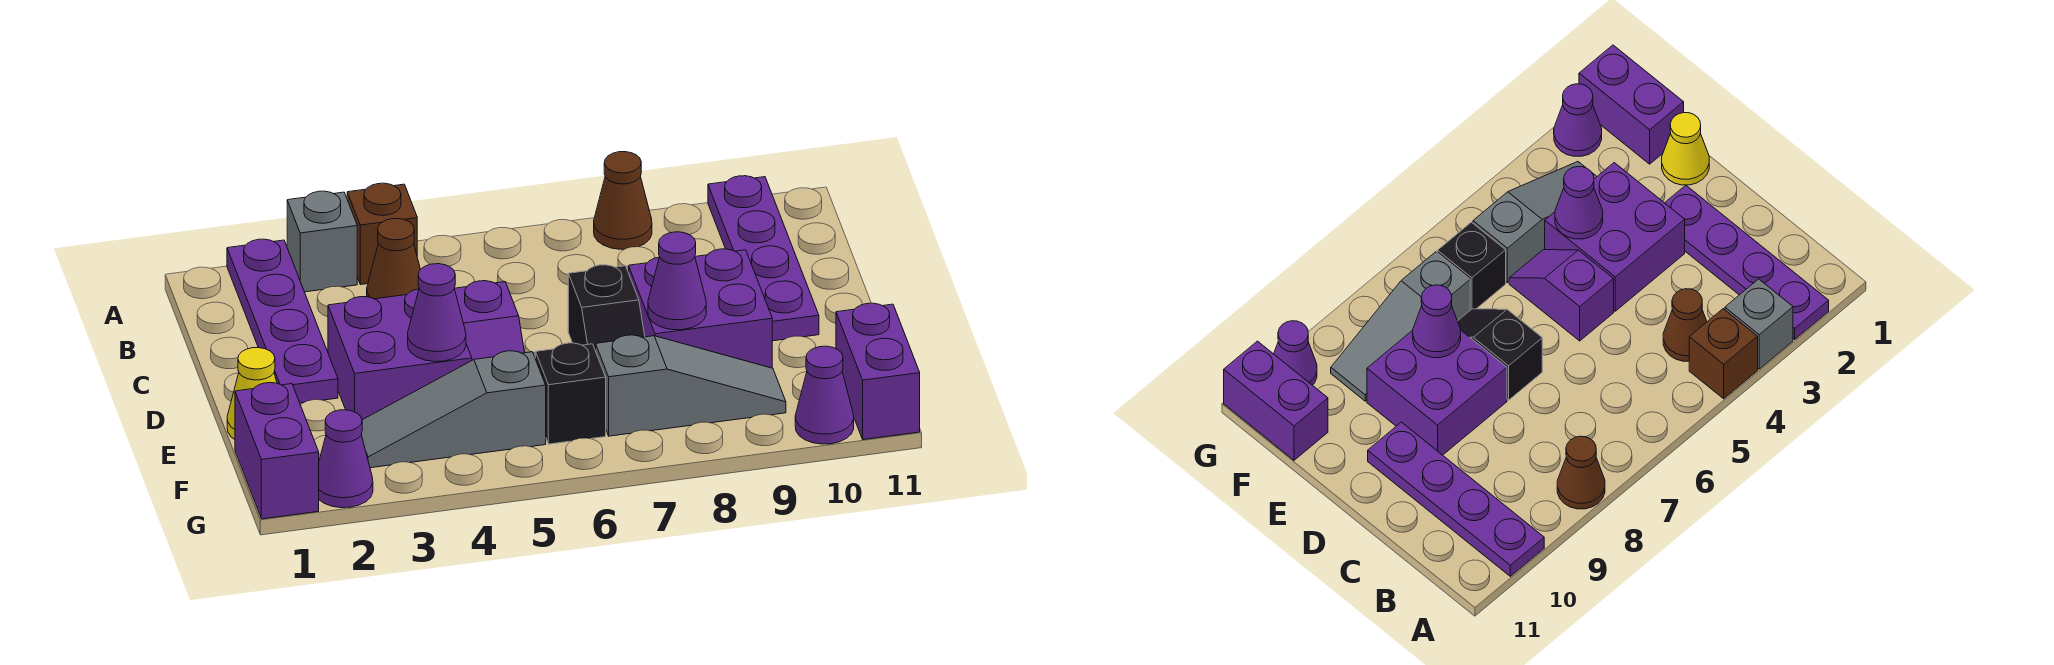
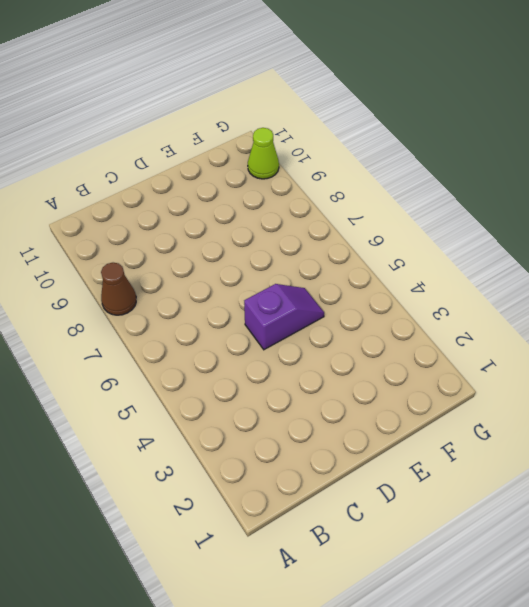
lime 1x1 cone [248,128,279,179] -> purple 1x1 cone [795,346,854,444]
none -> purple 1x4 plate [227,239,338,403]
none -> grey 1x1 brick [287,191,357,292]
none -> brown 1x1 brick [347,183,417,285]

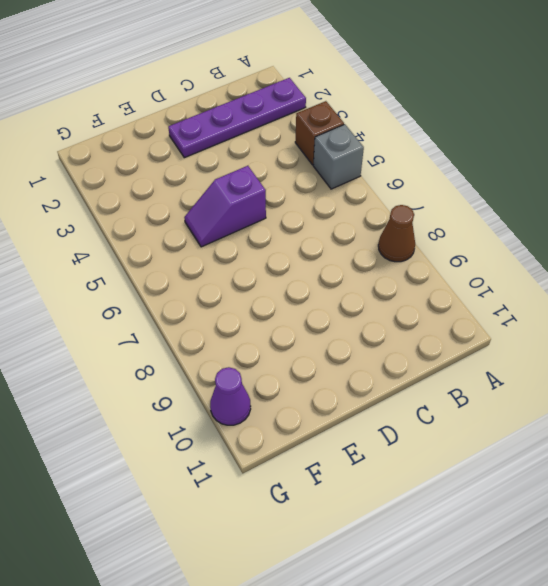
grey 1x1 brick [313,124,364,189] -> grey 1x1 brick moved to [287,191,357,292]
none -> purple 1x4 plate [708,176,819,341]
none -> brown 1x1 cone [367,219,420,299]
none -> purple 2x2 brick [328,289,472,420]

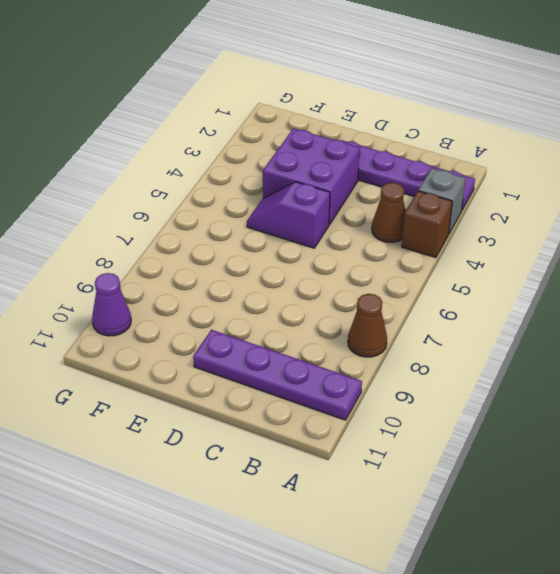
none -> black 1x2 slope [568,265,645,351]
none -> purple 2x2 brick [629,249,772,368]
none -> yellow 1x1 cone [227,348,277,439]

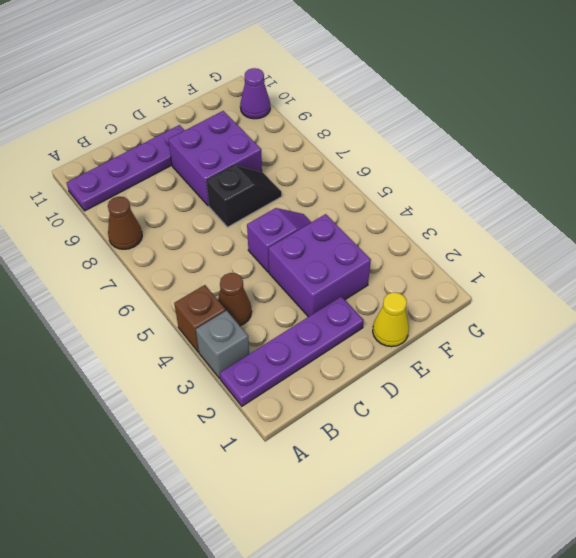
none -> purple 1x2 brick [235,383,319,519]
none -> grey 1x3 slope [361,351,546,468]
none -> black 1x1 brick [535,343,606,444]

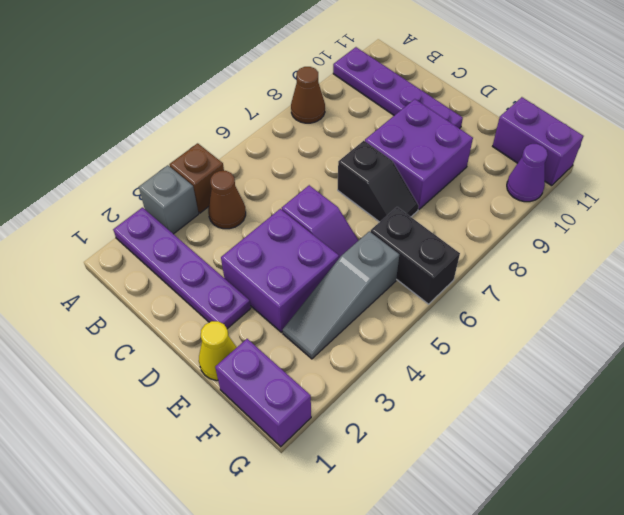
black 1x2 brick [371,207,460,304] -> black 1x1 brick [535,343,606,444]
none -> grey 1x3 slope [596,335,786,436]
none -> purple 1x1 cone [319,410,373,508]
none -> purple 1x1 cone [408,264,466,362]

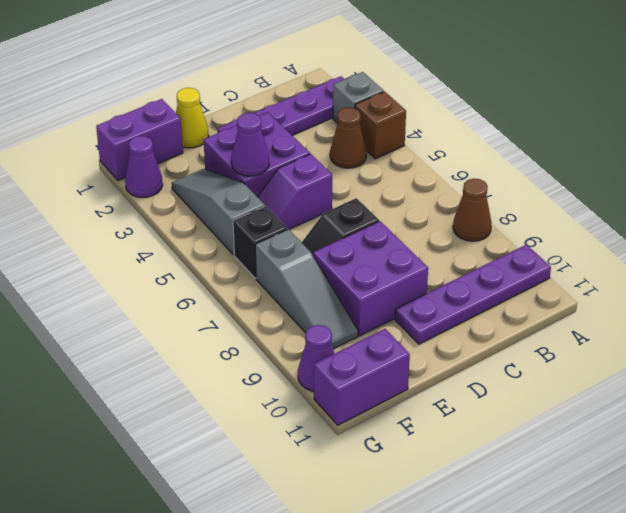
none -> purple 1x1 cone [648,232,706,330]

